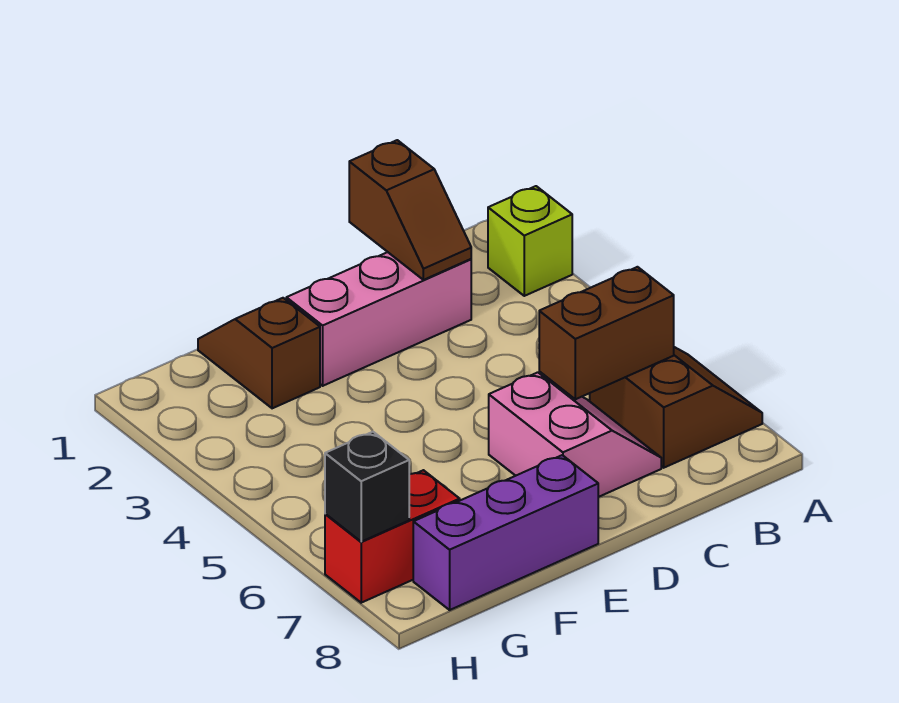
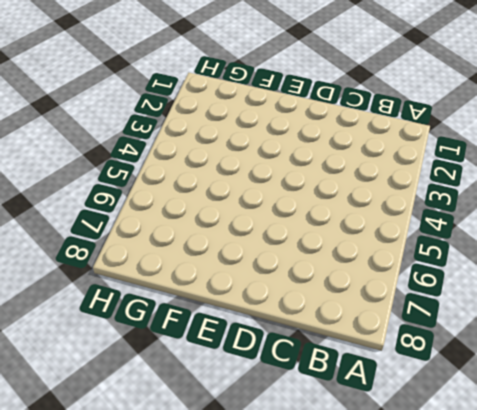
none -> lime 1x1 brick [488,186,572,296]
none -> brown 2x2 slope [590,347,762,468]

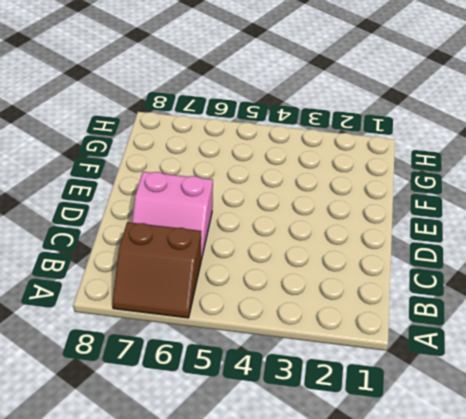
none -> lime 1x1 brick [488,186,572,296]
none -> pink 1x3 brick [286,252,471,386]

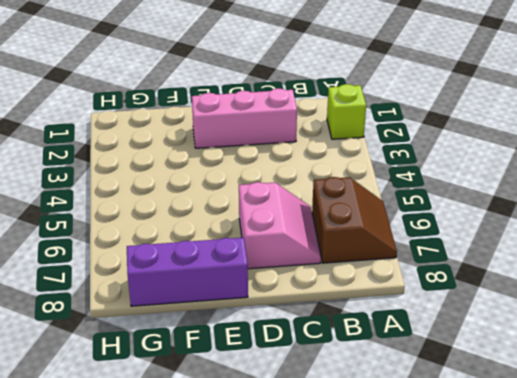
none -> brown 1x2 slope [198,298,320,408]
none -> red 1x2 brick [325,470,460,603]

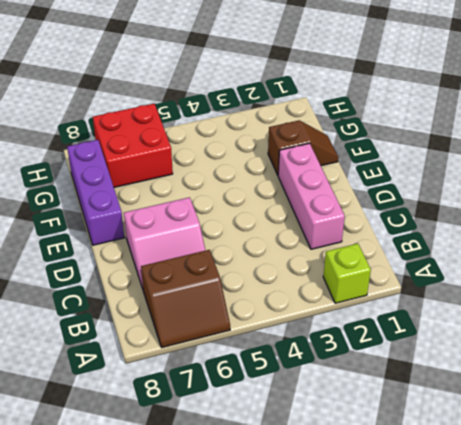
red 2x2 brick [93,104,173,187] -> red 1x2 brick [325,470,460,603]
none -> brown 1x2 brick [539,267,674,399]
none -> brown 1x2 slope [349,140,471,280]

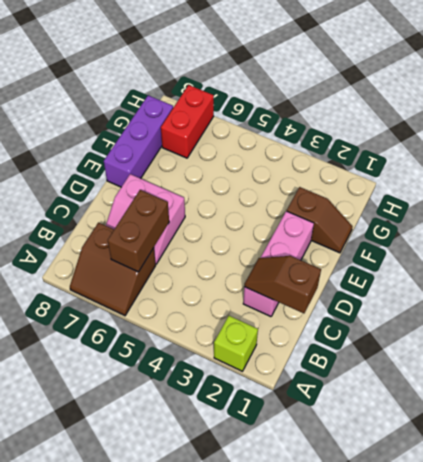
none -> black 1x1 brick [325,432,409,542]

